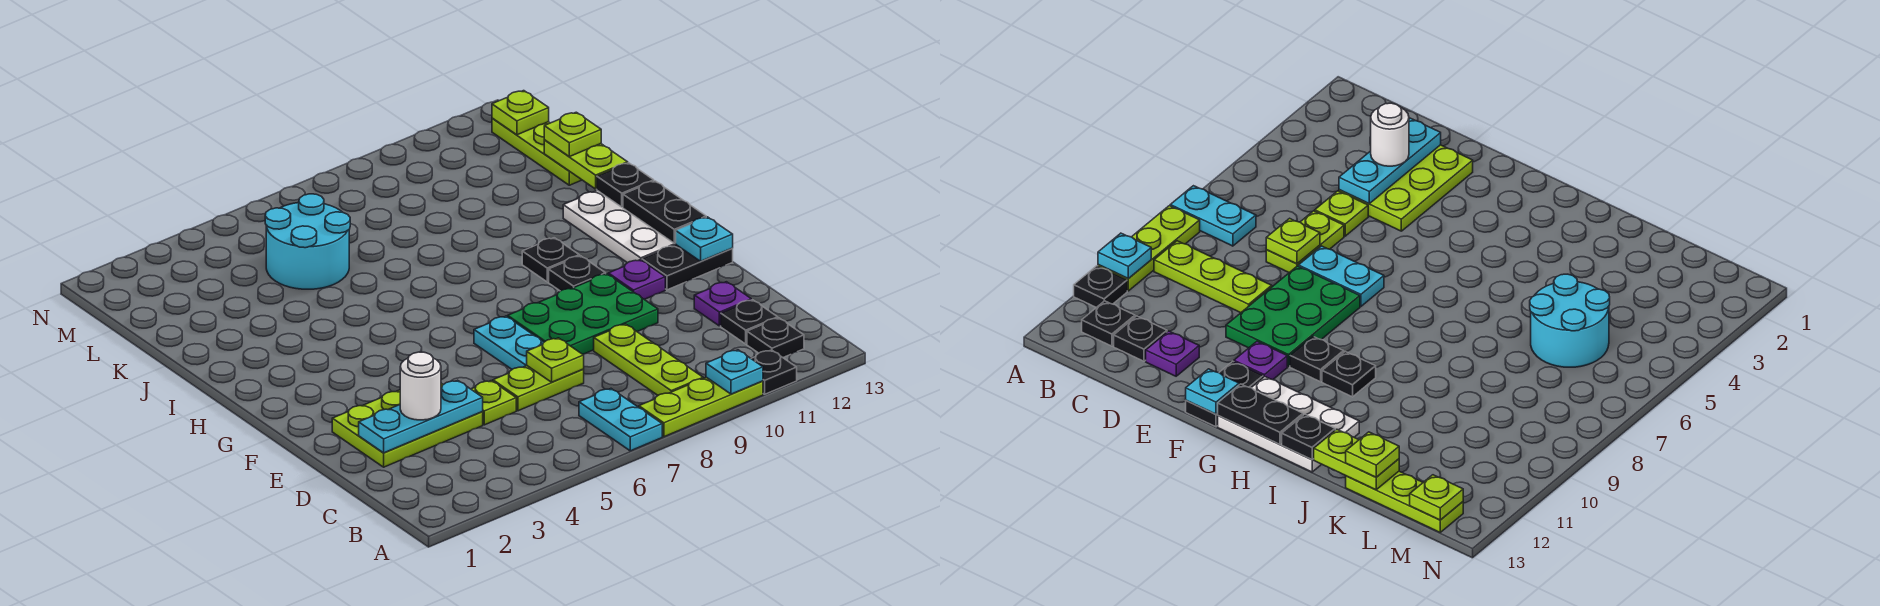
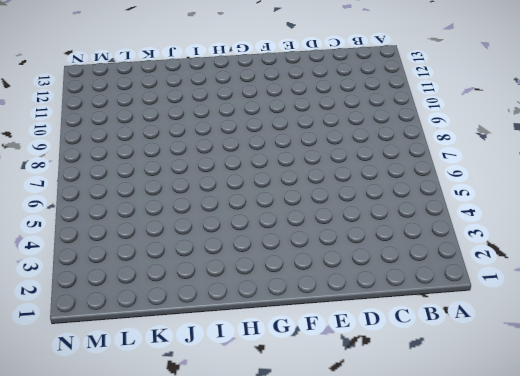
none -> cyan 1x2 plate [579,389,662,451]
none -> lime 1x3 plate [639,377,763,437]
none -> black 1x1 plate [751,350,797,394]

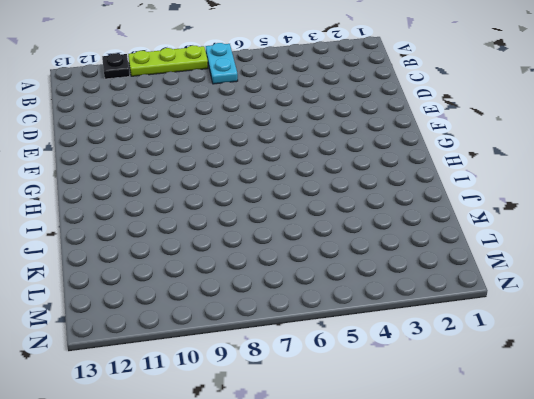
none -> lime 1x3 plate [594,324,703,395]
none -> black 1x1 plate [747,318,804,357]
none -> black 1x1 plate [721,300,778,344]

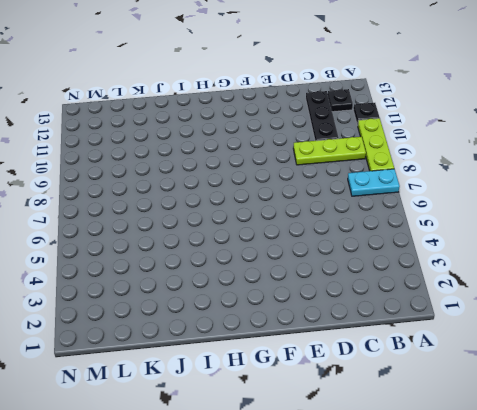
black 1x3 plate [306,91,338,141] -> black 1x1 plate [721,300,778,344]
none -> lime 2x3 plate [332,383,483,467]
none -> lime 1x1 plate [471,381,516,425]
none -> lime 1x2 plate [493,366,584,411]

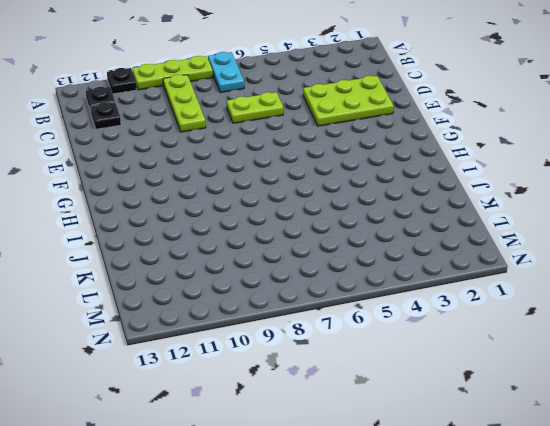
none -> lime 1x1 plate [471,381,516,425]
none -> purple 1x1 plate [694,282,751,326]
none -> cyan 1x2 plate [474,316,544,369]

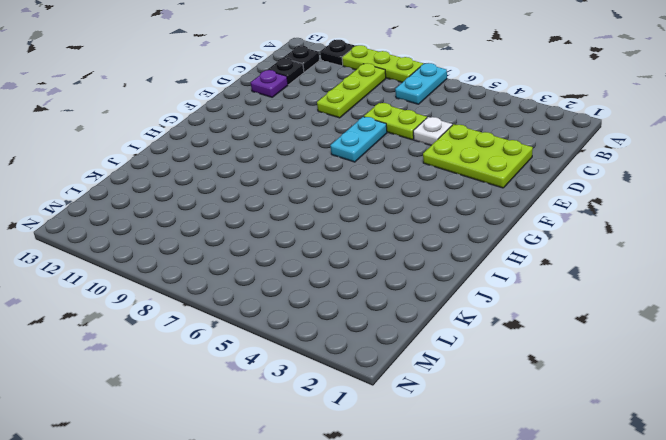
white 1x1 plate [413,117,452,145] -> lime 1x1 plate [471,381,516,425]
none -> green 2x3 plate [508,274,658,354]
none -> purple 1x1 plate [608,260,665,299]
none -> black 1x2 plate [642,245,733,290]

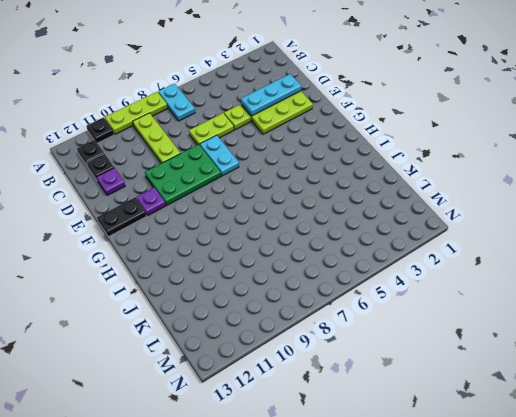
none -> black 1x1 plate [549,256,606,291]
none -> white 2x3 plate [563,191,676,263]
none -> black 1x1 plate [522,238,579,282]

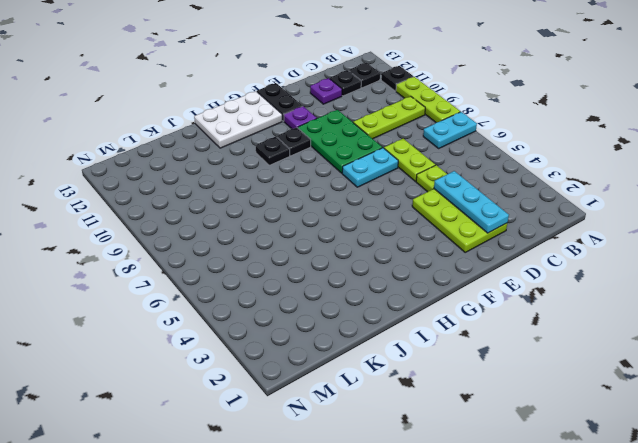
none -> cyan 2x2 round brick [265,194,350,289]
none -> lime 1x3 plate [492,118,581,185]
none -> cyan 1x1 plate [706,350,763,394]

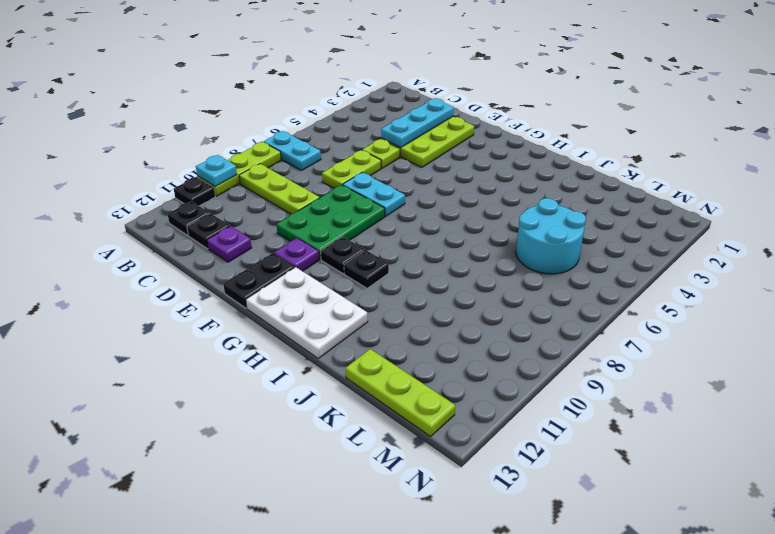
none -> lime 1x1 plate [527,338,584,382]
none -> cyan 1x1 plate [676,217,733,261]
none -> black 1x2 plate [623,181,706,243]

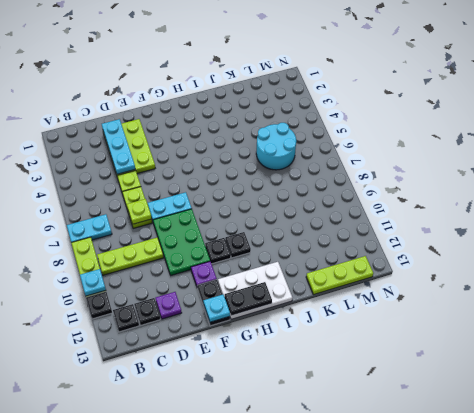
none -> black 1x1 plate [597,163,654,207]
none -> lime 1x2 plate [544,140,628,189]
none -> lime 1x1 plate [492,91,549,135]

